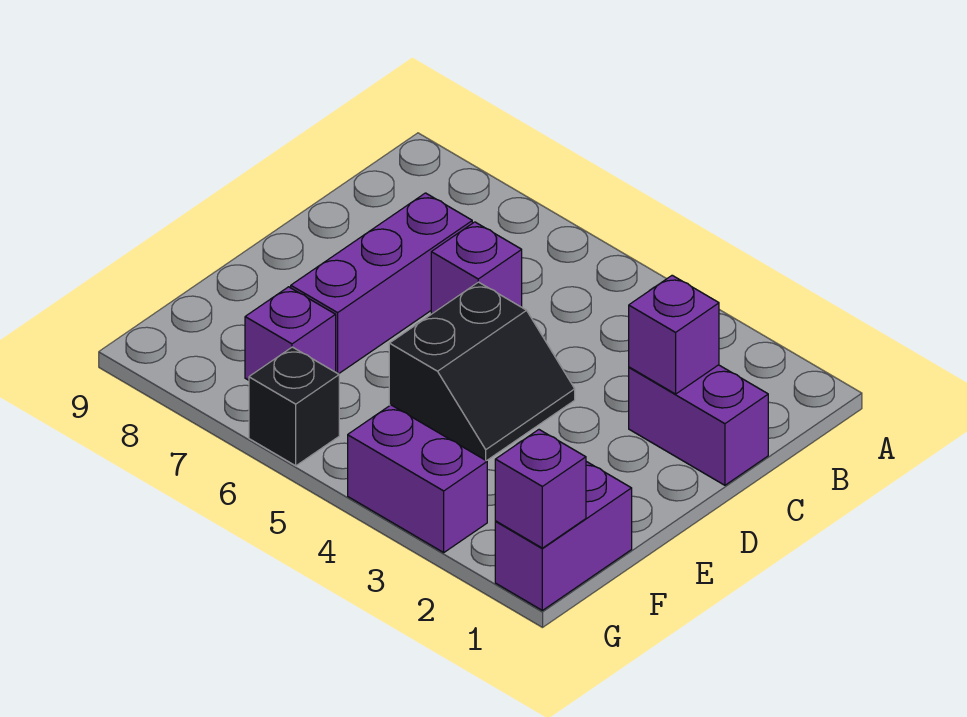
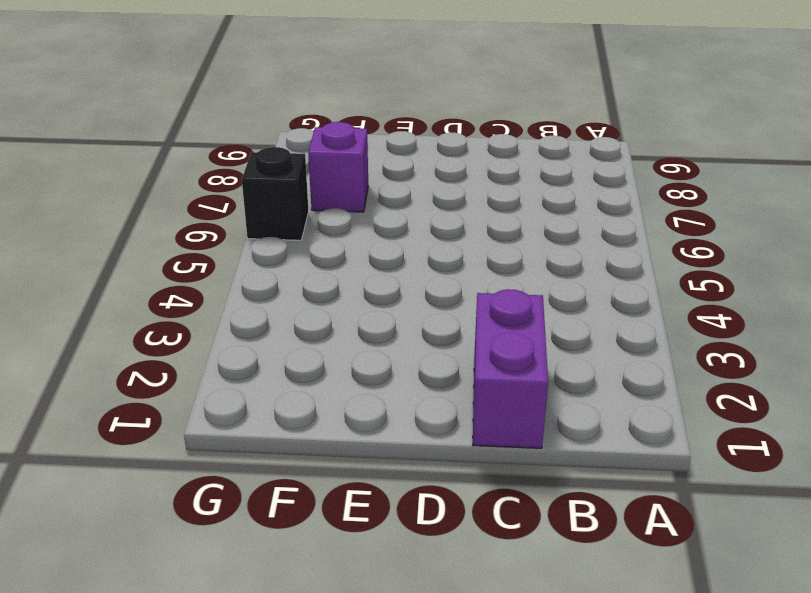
none -> purple 1x1 brick [431,222,522,314]
none -> purple 1x3 brick [291,193,472,374]

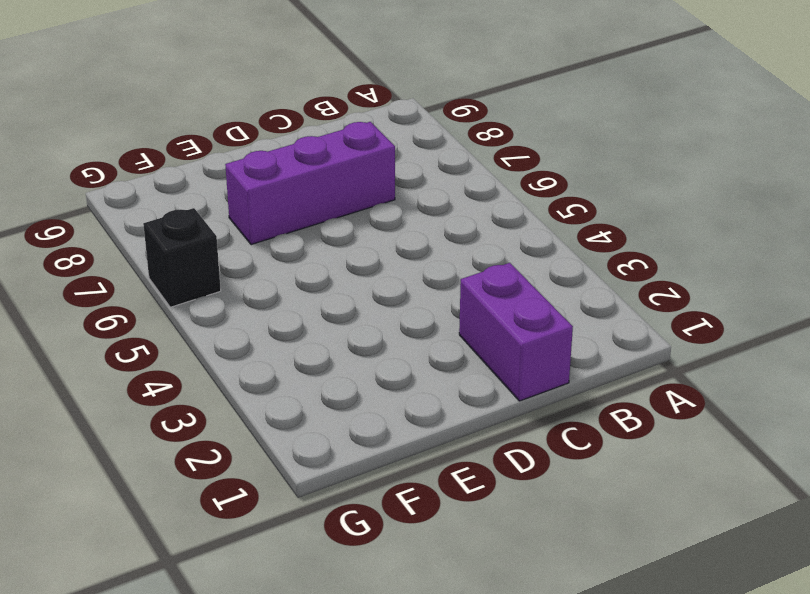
none -> purple 1x1 brick [431,222,522,314]
none -> black 2x2 slope [389,282,575,461]

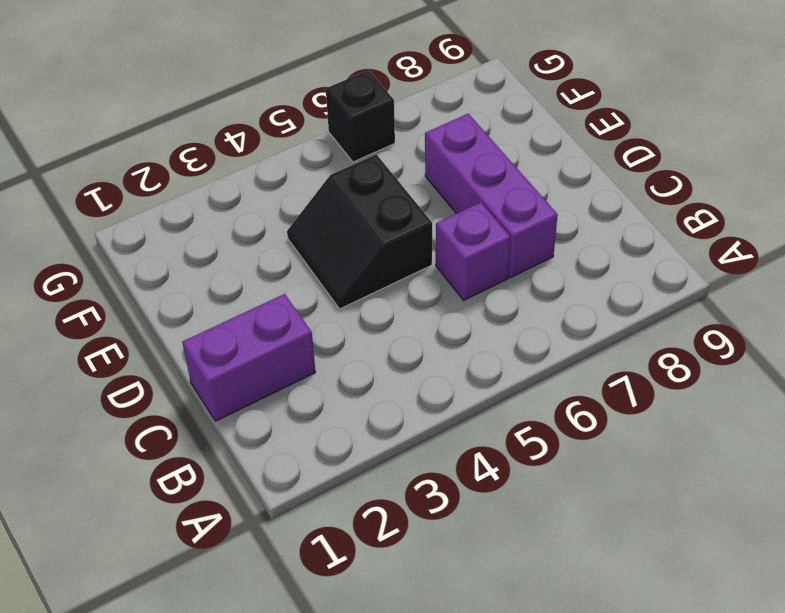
none -> purple 1x2 brick [495,462,632,610]
none -> purple 1x1 brick [245,287,336,380]

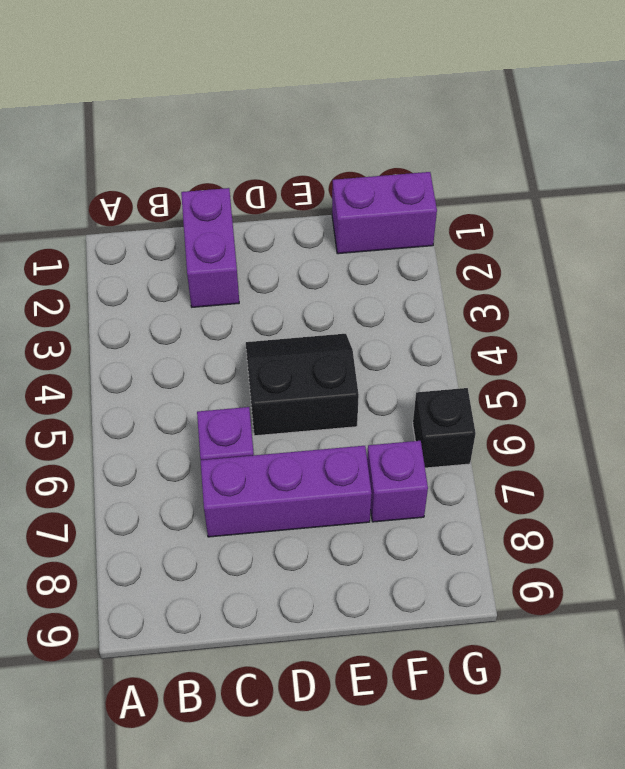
none -> purple 1x2 brick [348,405,487,552]
none -> purple 1x1 brick [629,275,719,394]

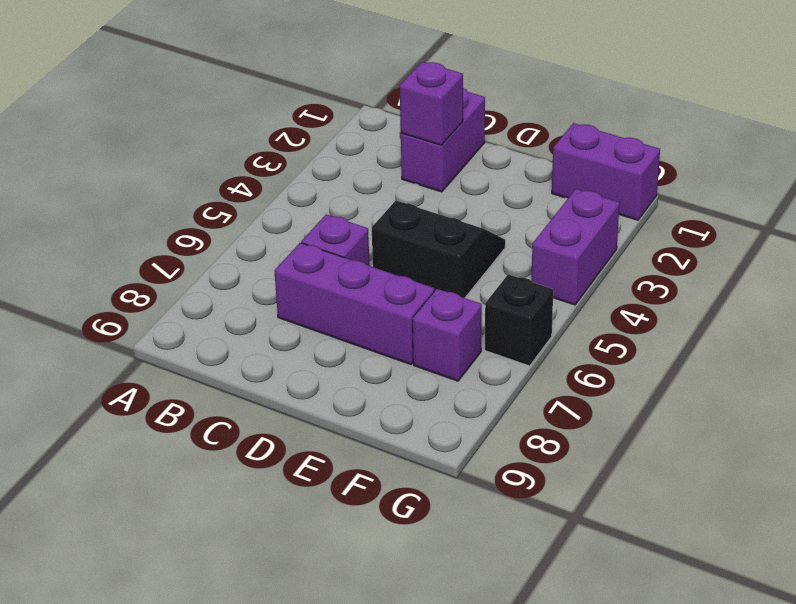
none -> purple 1x1 brick [495,430,586,548]

